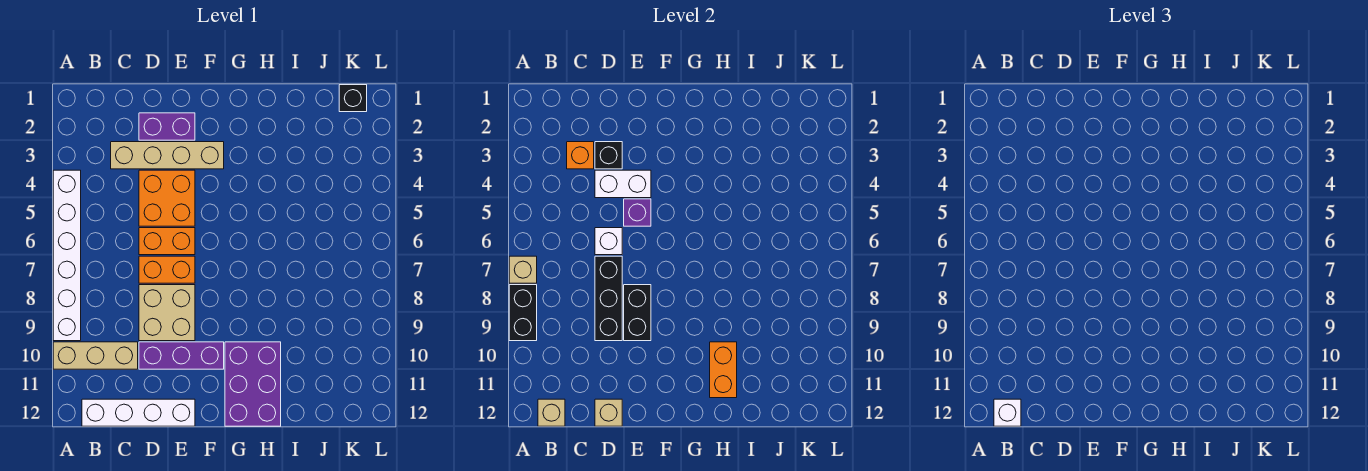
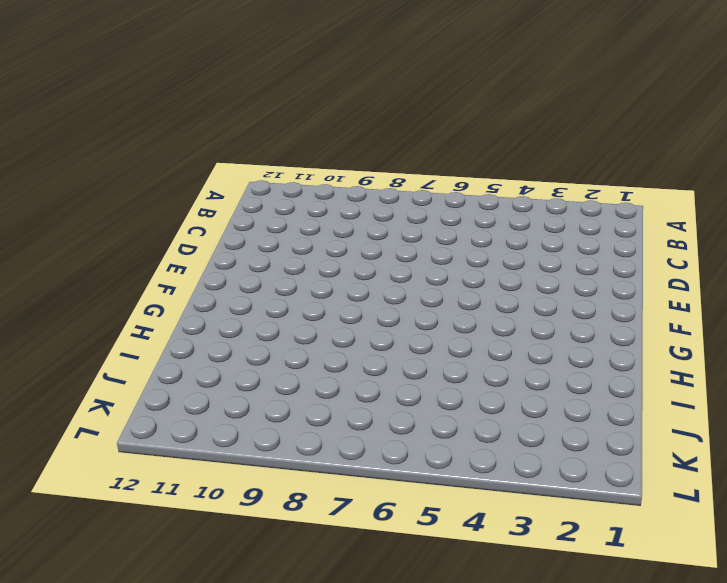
none -> white 1x6 brick [53,170,81,341]
none -> tan 1x3 brick [53,342,138,369]
none -> white 1x4 brick [82,399,195,426]

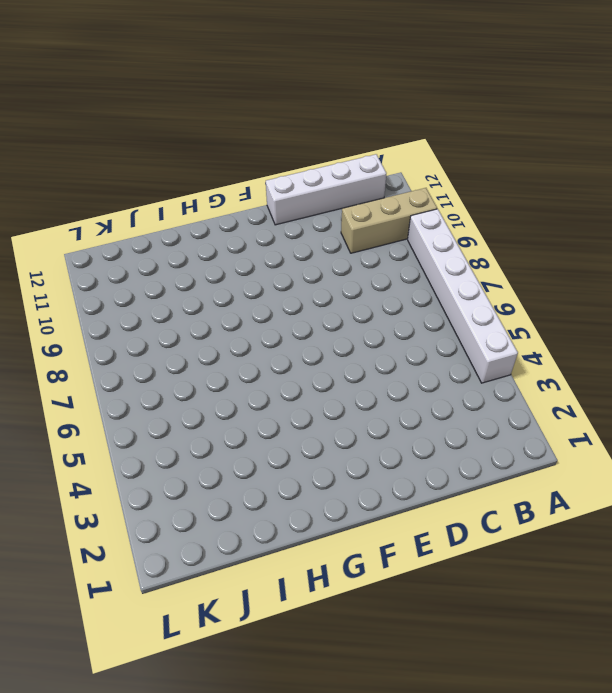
none -> tan 1x4 brick [111,142,224,169]
none -> purple 1x2 brick [139,113,195,140]
none -> orange 2x2 brick [139,170,195,226]

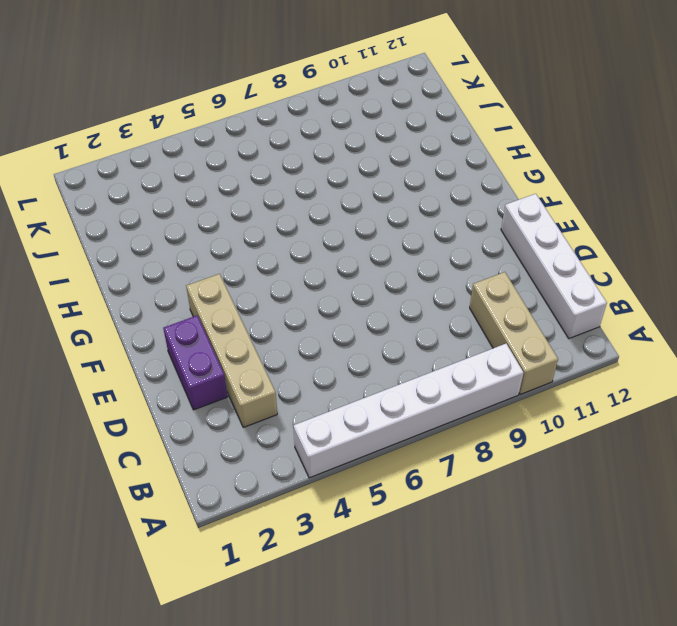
none -> orange 2x2 brick [139,170,195,226]
none -> orange 1x2 brick [139,228,195,255]
none -> orange 1x2 brick [139,256,195,283]

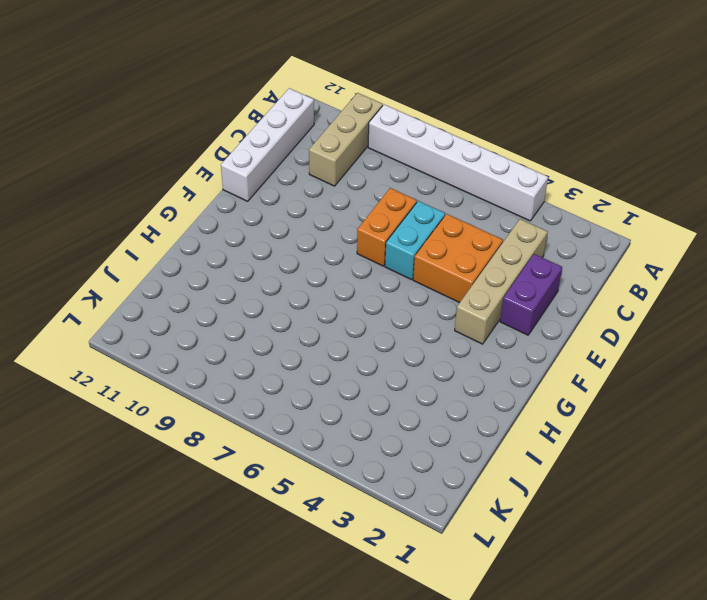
cyan 1x2 brick [385,201,445,280] -> orange 1x2 brick [139,228,195,255]
none -> tan 2x2 brick [139,285,195,341]
none -> purple 1x3 brick [139,342,224,369]
none -> purple 2x3 brick [225,342,281,426]

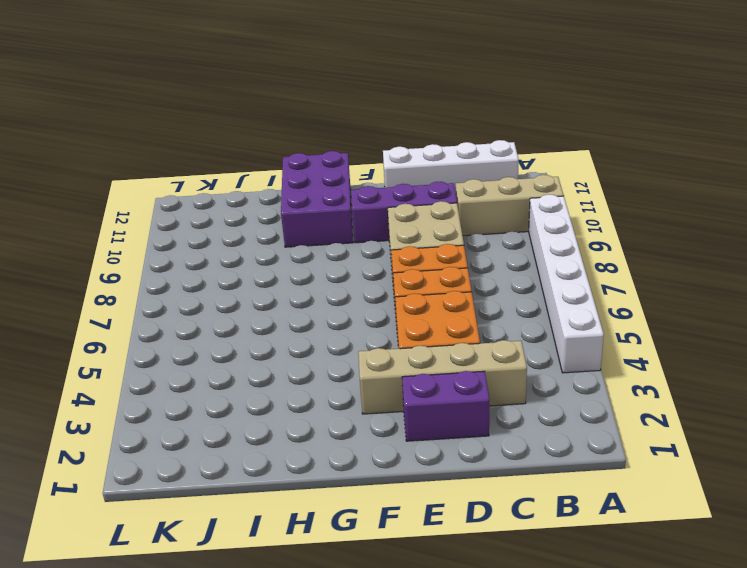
none -> black 1x1 brick [339,85,367,112]
none -> tan 1x1 brick [509,256,537,283]
none -> black 1x2 brick [509,285,537,341]

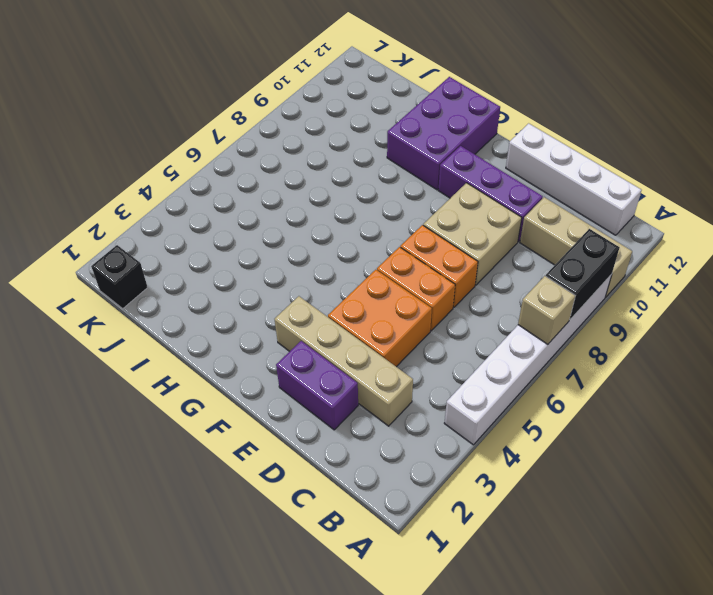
none -> tan 1x1 brick [538,399,565,426]
none -> orange 1x1 brick [567,142,594,169]
none -> black 1x1 brick [595,142,622,169]

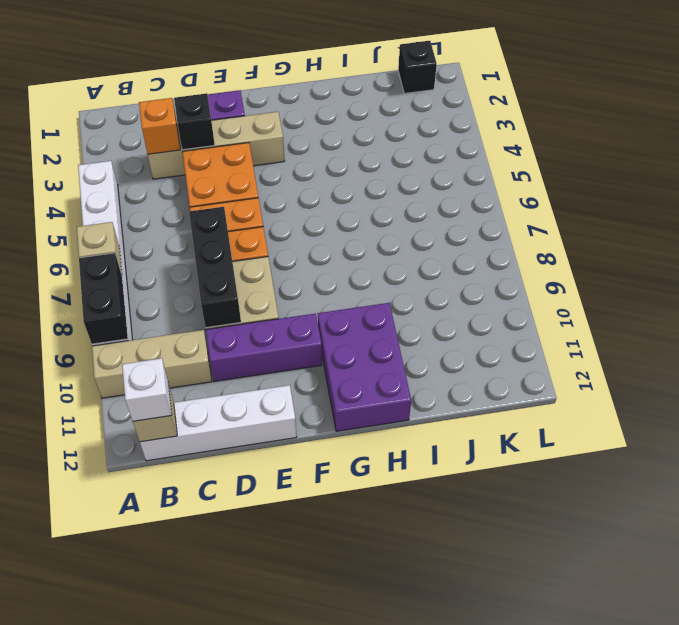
none -> white 1x2 brick [595,170,651,198]
none -> white 1x1 brick [595,228,622,255]
none -> tan 1x1 brick [595,399,622,426]

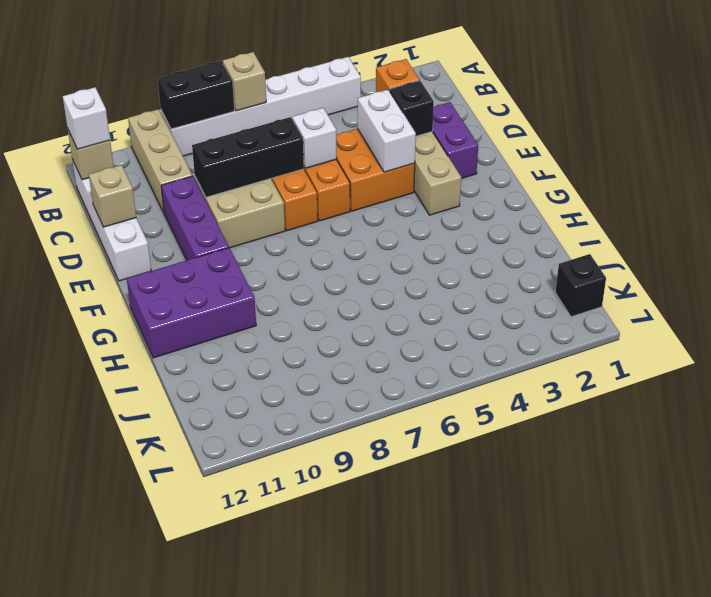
none -> purple 1x1 brick [624,199,651,226]
none -> black 1x2 brick [624,285,651,341]
none -> orange 1x2 brick [710,342,737,398]

